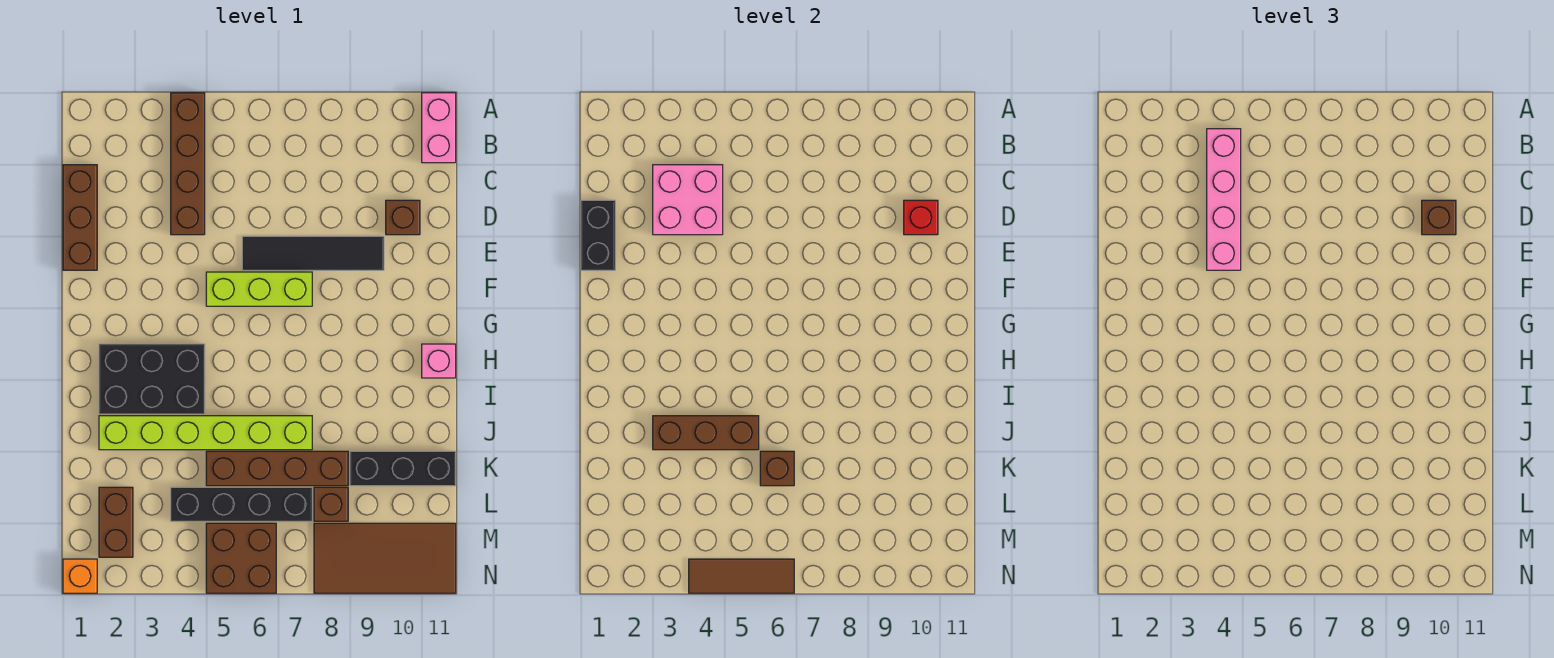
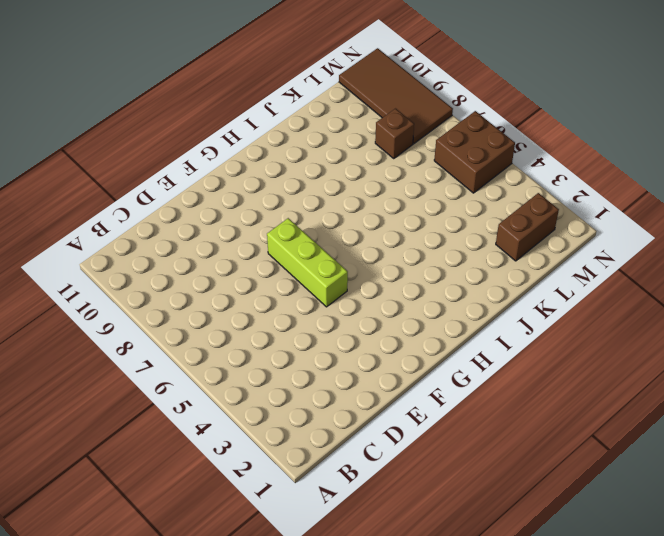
none -> brown 1x4 brick [171,93,205,235]
none -> pink 1x2 brick [422,93,456,163]
none -> brown 1x3 brick [63,165,97,270]

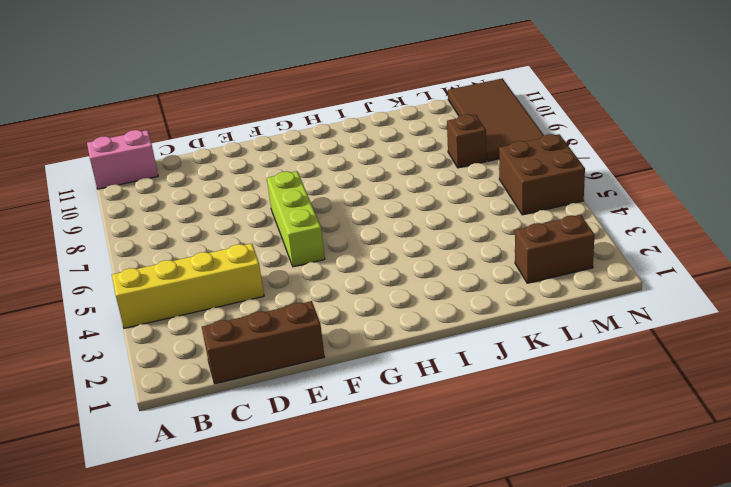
yellow 1x4 brick [112,243,264,328] -> brown 1x4 brick [171,93,205,235]
none -> brown 1x1 brick [386,200,420,235]
none -> black 1x4 tile [242,236,384,270]
none -> black 2x3 brick [99,344,205,414]

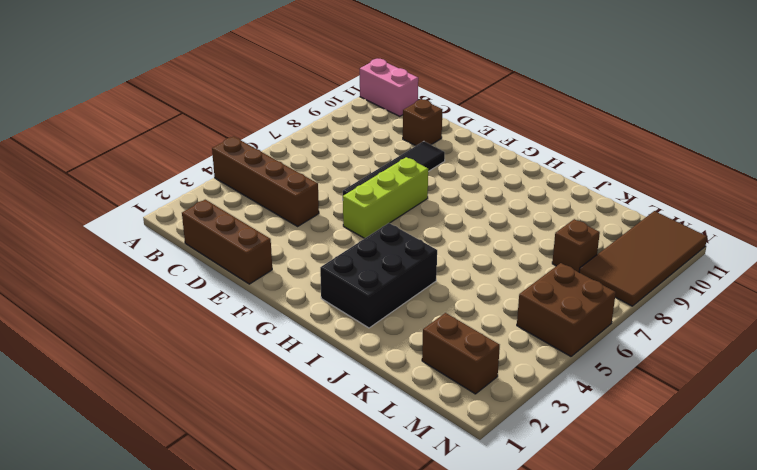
none -> pink 1x1 brick [422,344,456,378]
none -> lime 1x6 brick [99,416,312,450]
none -> brown 1x4 brick [206,451,348,486]

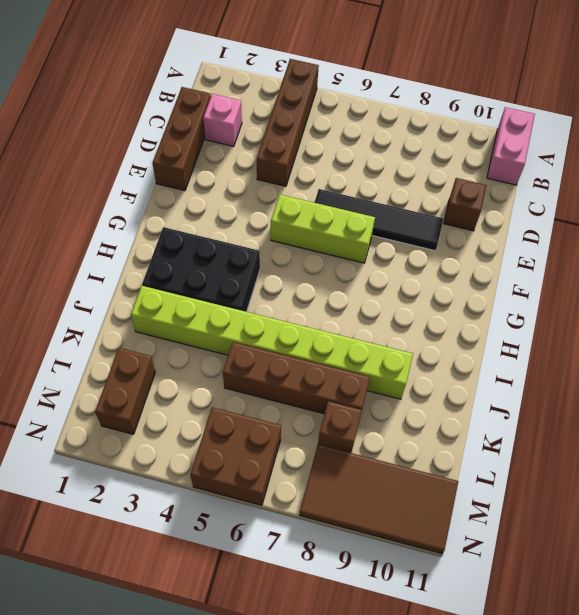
pink 1x1 brick [203,94,242,146] -> pink 1x1 brick moved to [422,344,456,378]
lime 1x8 brick [131,286,413,399] -> lime 1x6 brick [99,416,312,450]
none -> black 1x3 brick [350,451,456,486]
none -> black 1x4 brick [171,487,312,521]
none -> orange 1x1 brick [63,559,97,593]

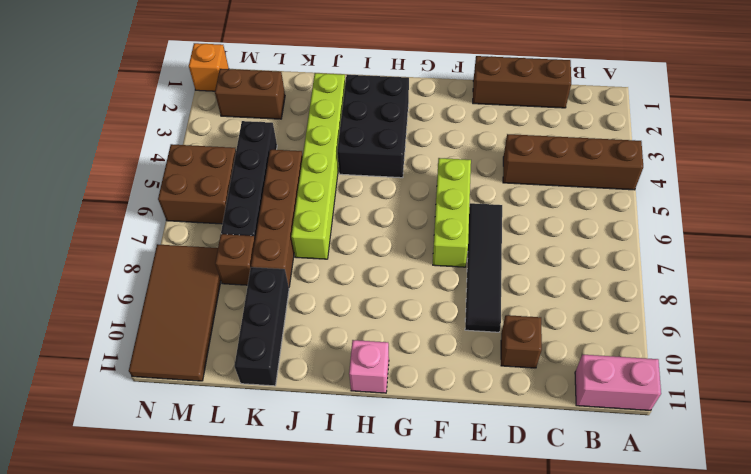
none -> pink 2x2 brick [653,165,723,235]
none -> black 1x2 brick [581,200,615,270]
none -> red 1x1 brick [904,200,938,235]

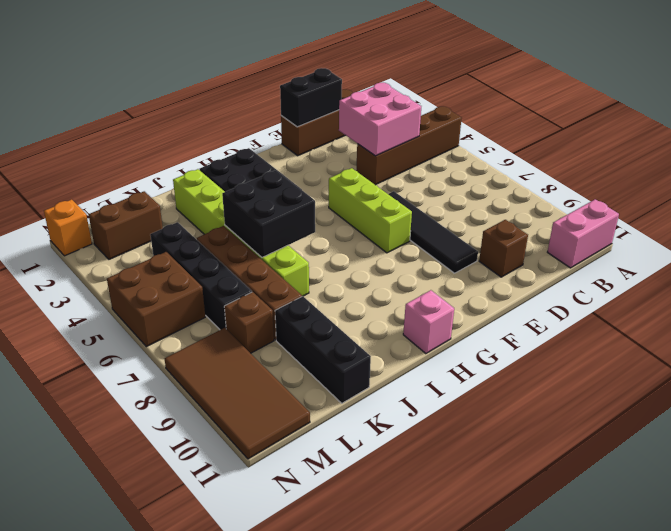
black 2x2 brick [222,170,315,257] -> brown 1x3 brick [653,416,759,450]
none -> red 1x1 brick [904,200,938,235]
none -> brown 1x1 brick [760,451,794,486]
none -> brown 1x3 tile [689,559,794,593]

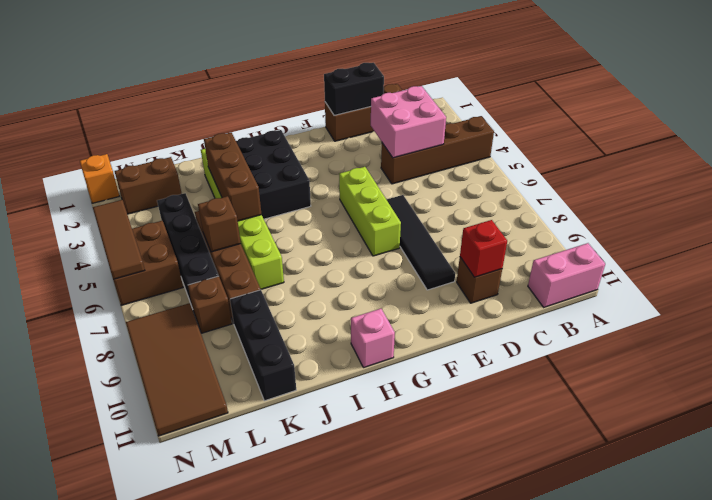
none -> pink 1x4 brick [1207,129,1241,270]
none -> brown 1x1 brick [1422,200,1456,235]

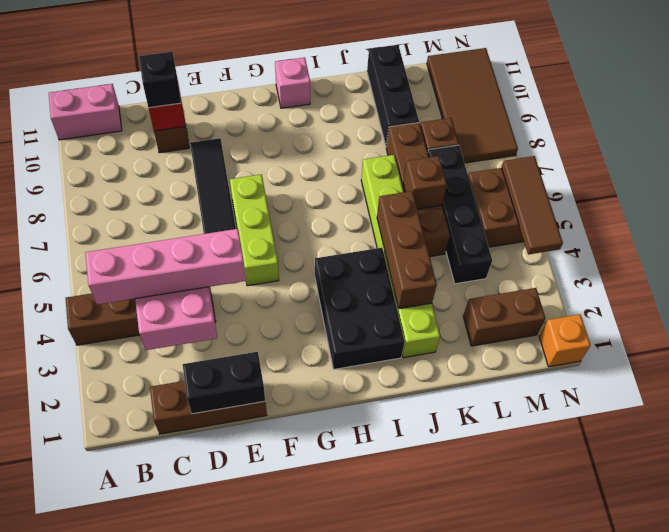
black 1x1 brick [139,52,181,108] -> brown 1x1 brick [1422,200,1456,235]

